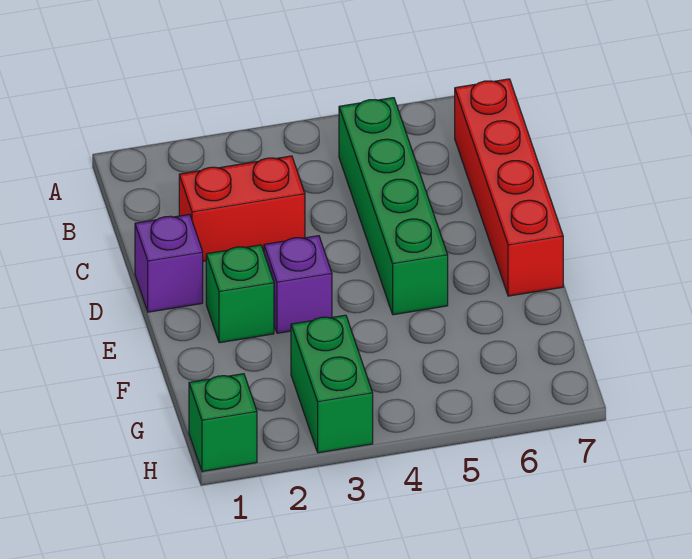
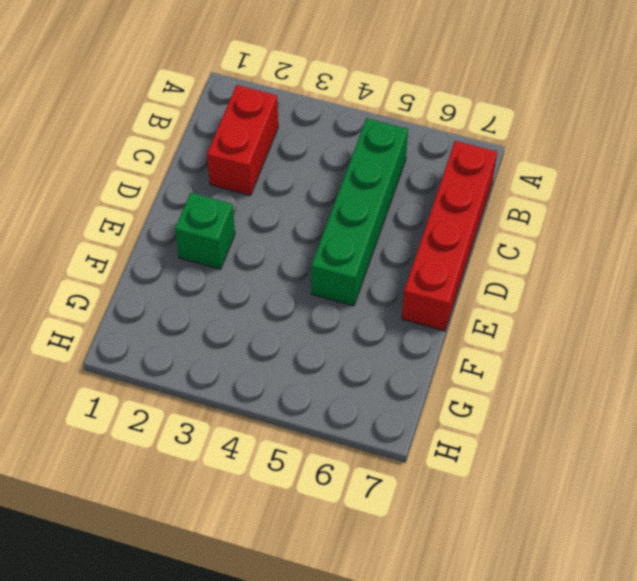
red 1x2 brick [207,85,278,196] -> red 1x2 brick turned to [179,156,305,261]
none -> purple 1x1 brick [135,214,203,312]
none -> purple 1x1 brick [264,236,332,333]

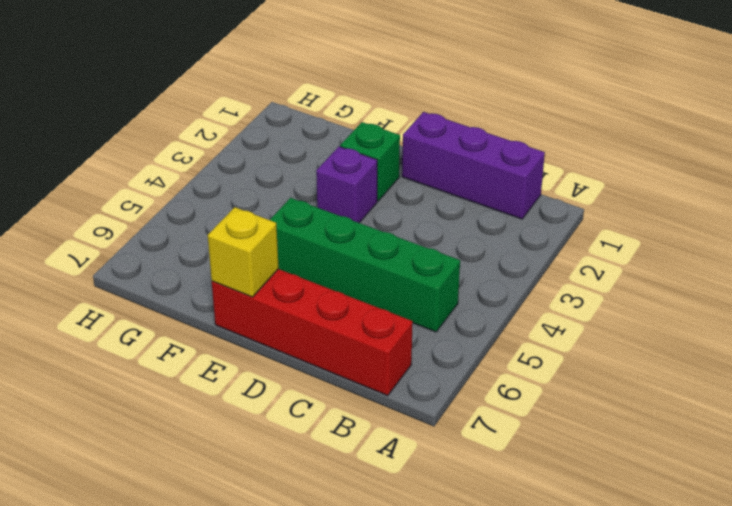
purple 1x3 brick [402,112,545,219] -> purple 1x1 brick [135,214,203,312]
yellow 1x1 brick [208,207,279,297] -> none
none -> red 1x2 brick [179,156,305,261]
none -> green 1x2 brick [291,315,373,453]

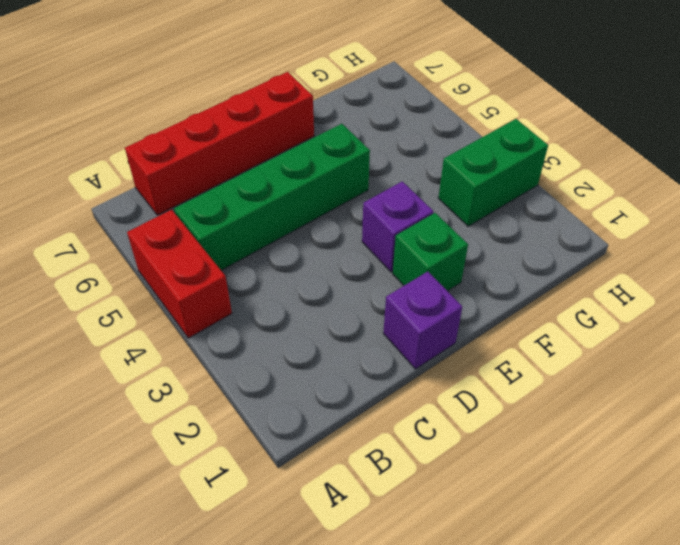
red 1x2 brick [127,210,232,338] -> red 1x2 brick moved to [179,156,305,261]
none -> green 1x1 brick [189,374,257,471]

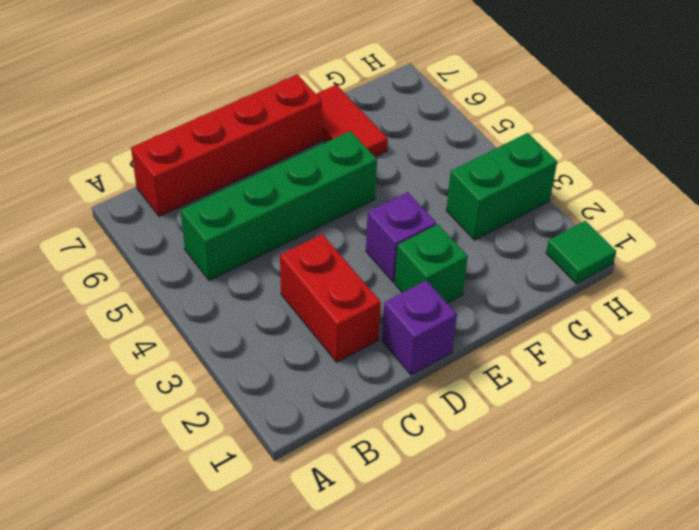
red 1x2 tile [316,85,388,157] -> none
green 1x1 tile [546,221,616,284] -> green 1x1 brick [189,374,257,471]

